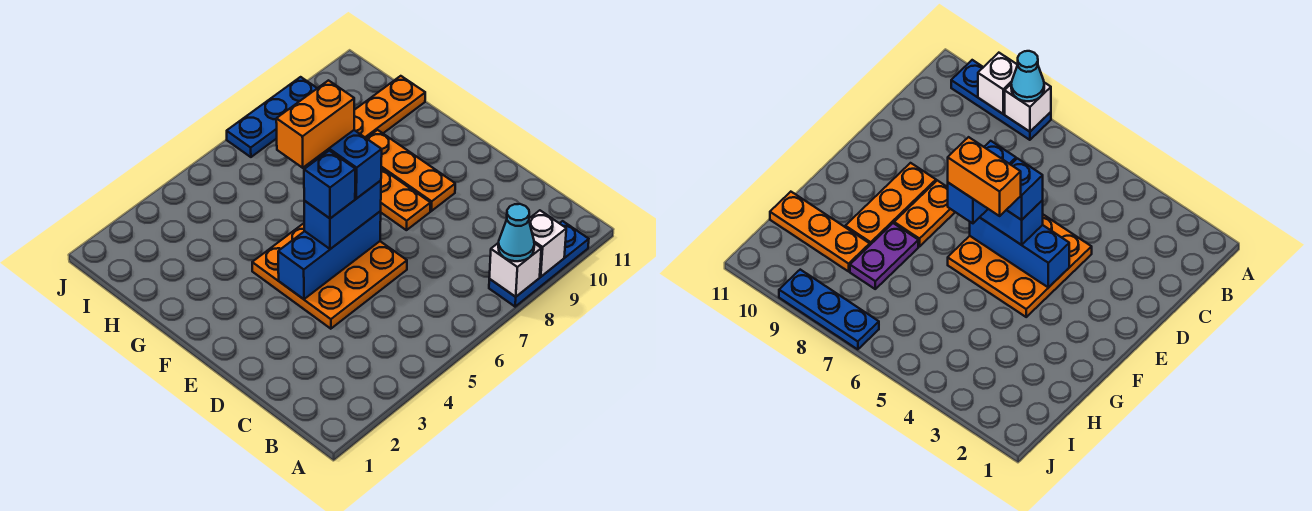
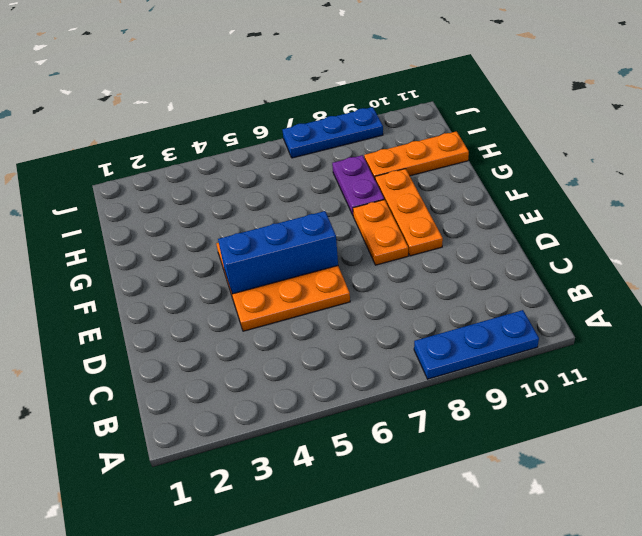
none -> white 1x1 brick [489,243,541,297]
none -> white 1x1 brick [529,210,566,277]
none -> cyan 1x1 cone [498,204,534,261]

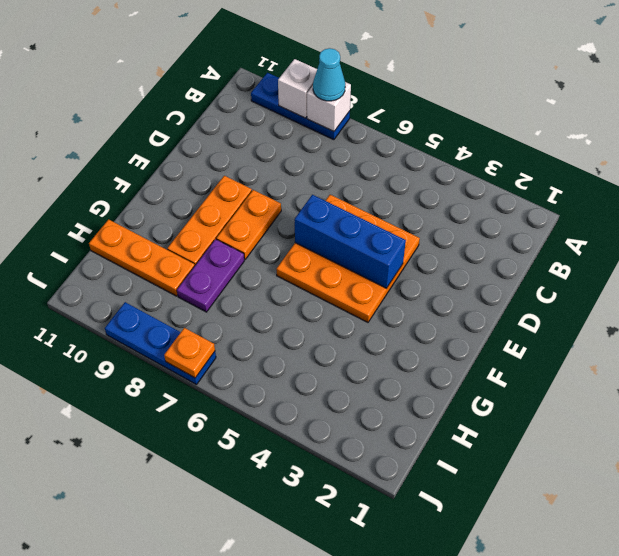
orange 1x1 plate [164,328,215,378] -> none
none -> blue 1x2 brick [304,181,381,249]
none -> blue 1x1 brick [304,151,355,218]
none -> blue 1x2 brick [308,130,382,199]

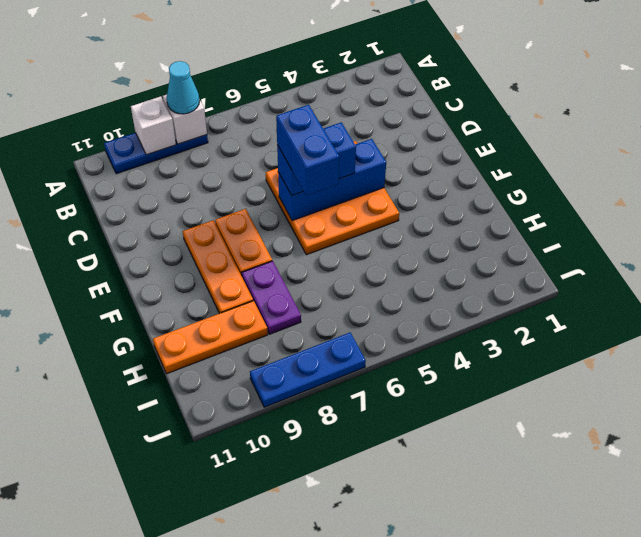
none -> blue 1x1 brick [304,151,355,218]
none -> orange 1x2 brick [276,80,354,168]

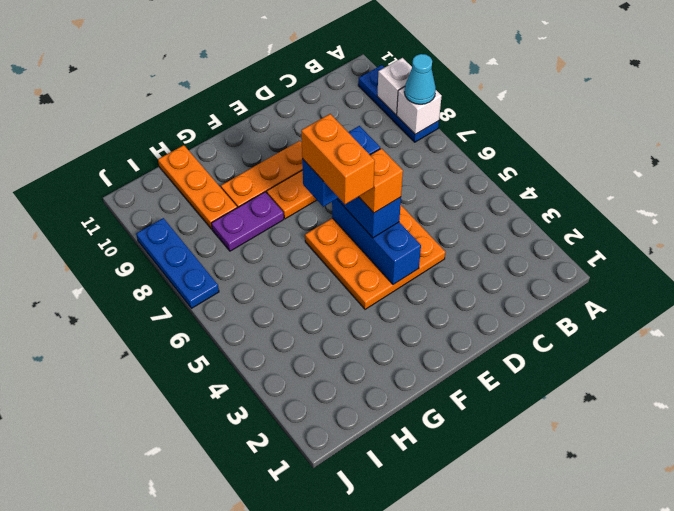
orange 1x1 brick [359,148,403,213] -> blue 1x1 brick [304,151,355,218]

